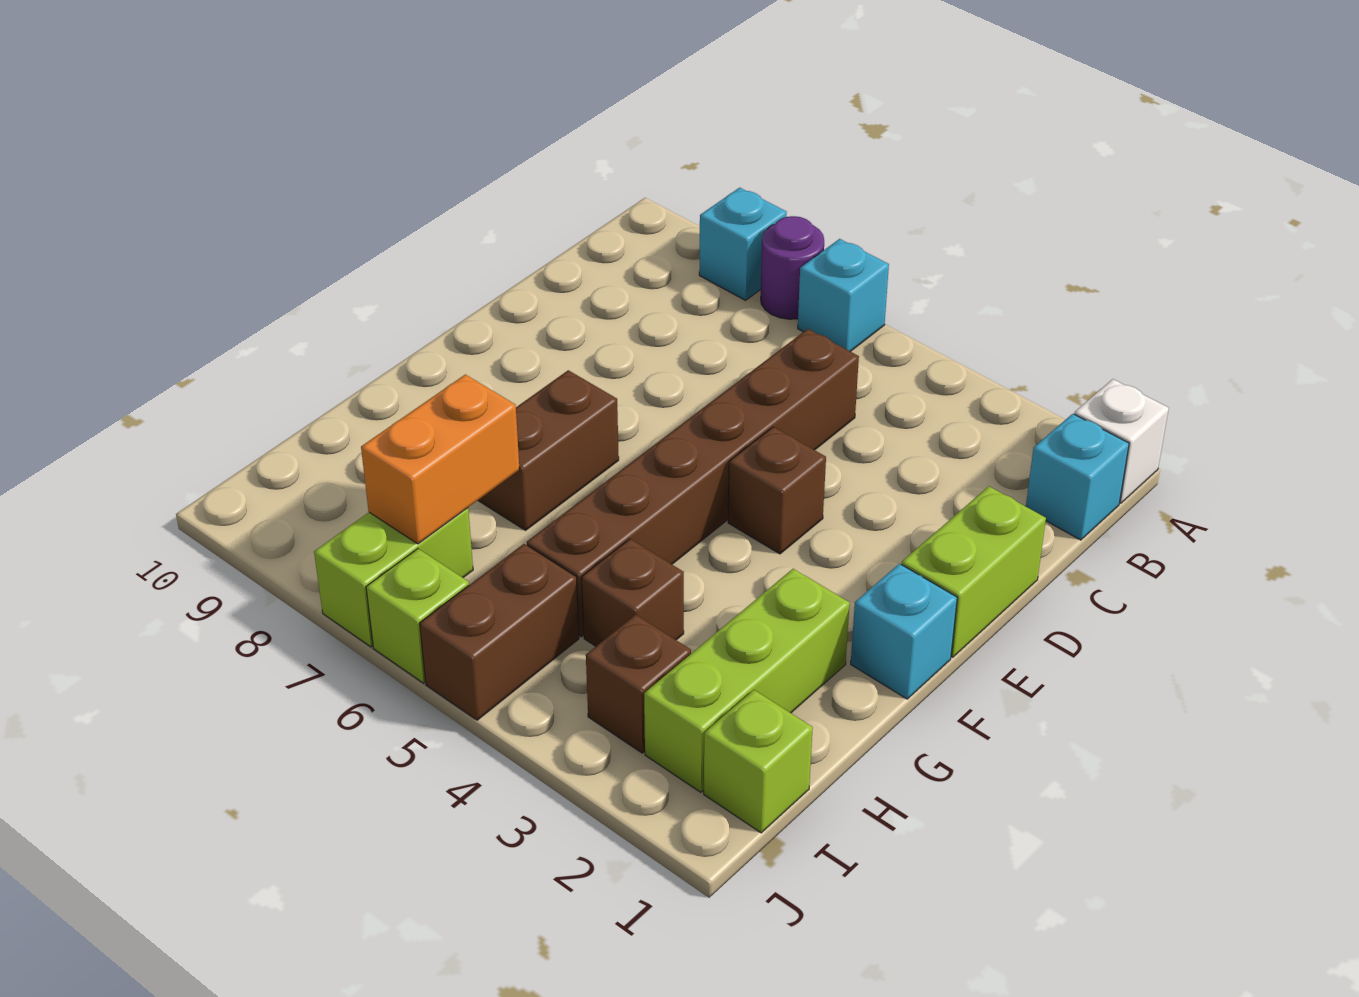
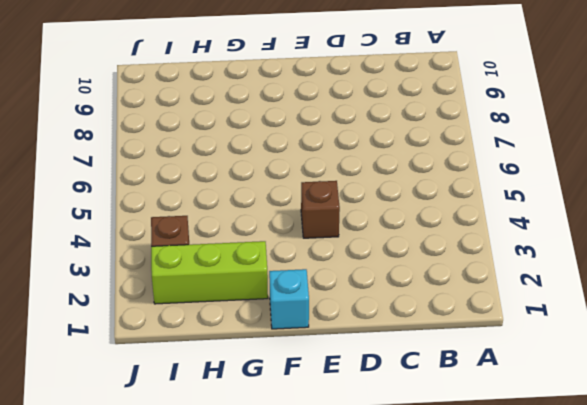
none -> white 1x1 brick [1074,379,1169,503]
none -> cyan 1x1 brick [798,239,889,352]
none -> purple 1x1 round brick [761,216,824,319]

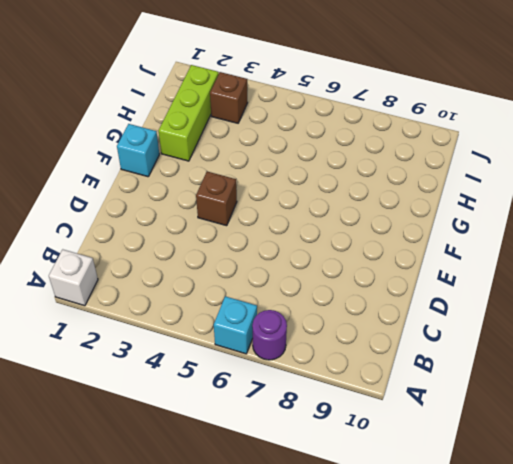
none -> cyan 1x1 brick [699,188,787,300]
none -> cyan 1x1 brick [1026,414,1129,540]
none -> brown 1x6 brick [527,329,859,637]

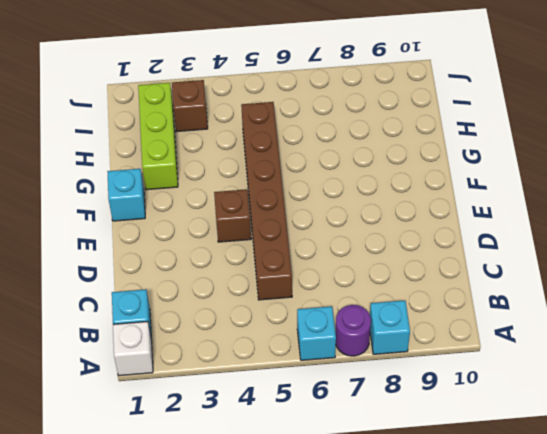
none -> lime 1x2 brick [901,486,1046,657]
none -> brown 1x2 brick [478,370,619,530]
none -> brown 1x1 brick [582,539,684,646]

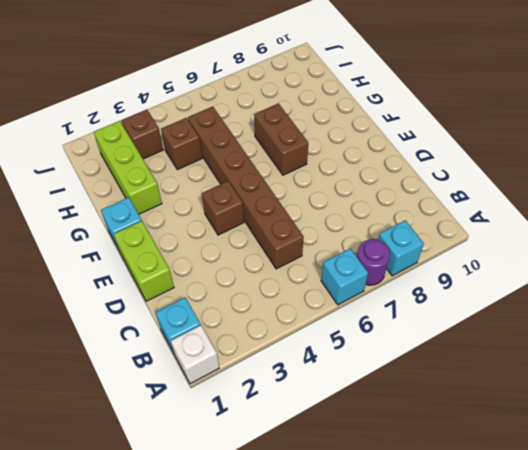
none -> lime 1x1 brick [704,690,813,833]
none -> brown 1x2 brick [420,544,579,720]
none -> lime 1x2 brick [314,508,473,647]

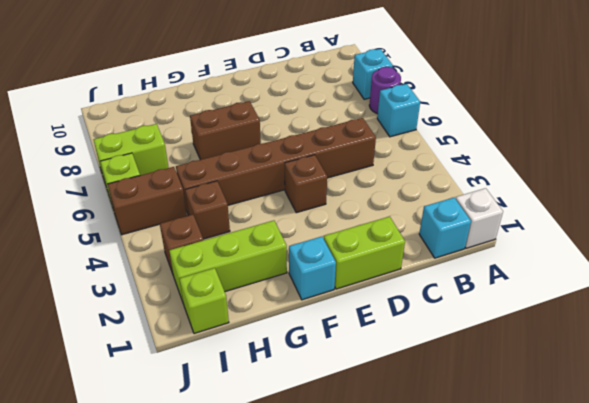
none -> orange 1x2 brick [361,374,519,544]

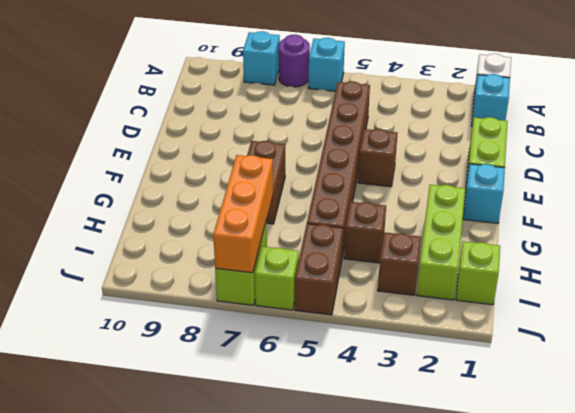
orange 1x3 brick [213,155,273,273] -> orange 1x2 brick [361,374,519,544]

